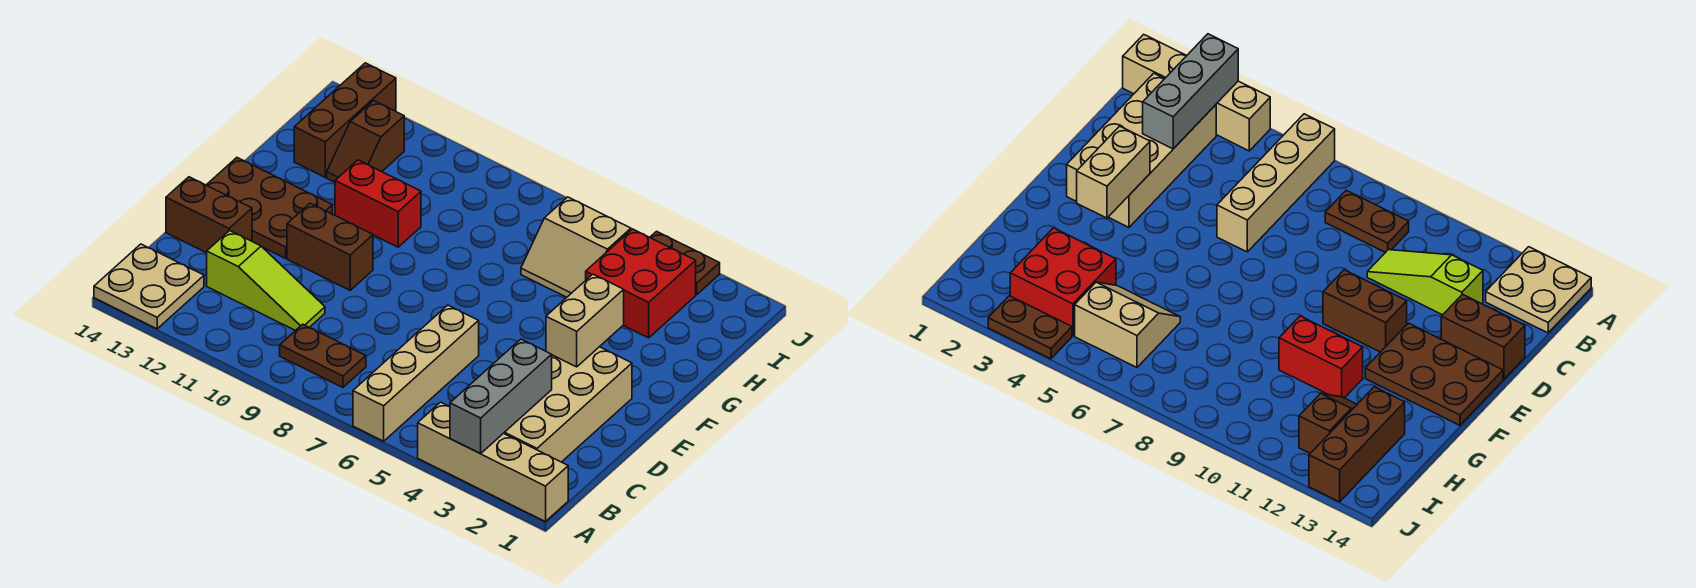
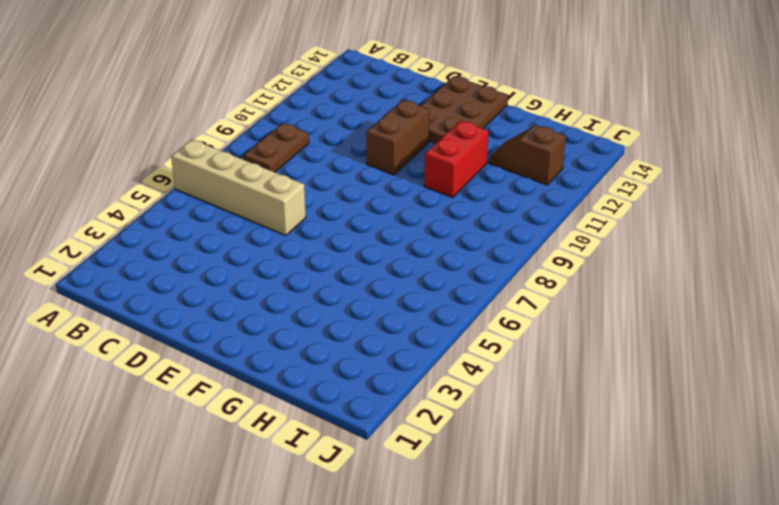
none -> tan 1x4 brick [418,402,568,522]
none -> tan 2x2 plate [94,244,204,329]
none -> tan 2x4 brick [504,347,632,462]

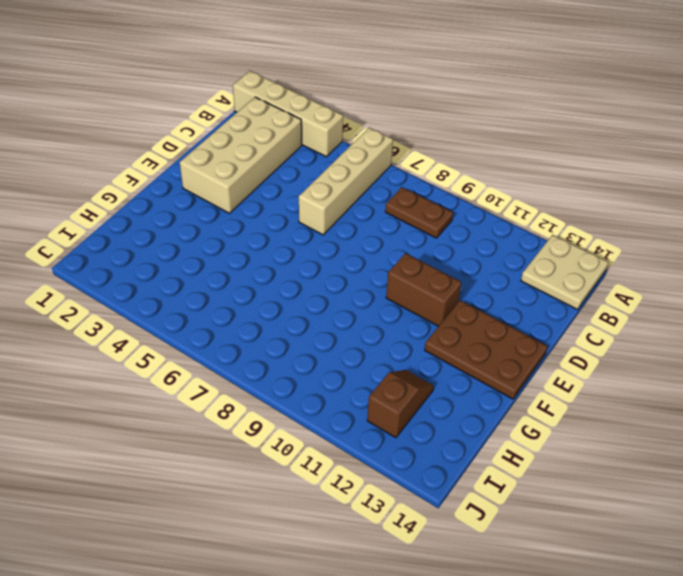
none -> lime 1x3 slope [207,230,325,331]
none -> brown 1x2 brick [166,177,252,253]
none -> red 1x2 brick [335,160,421,247]

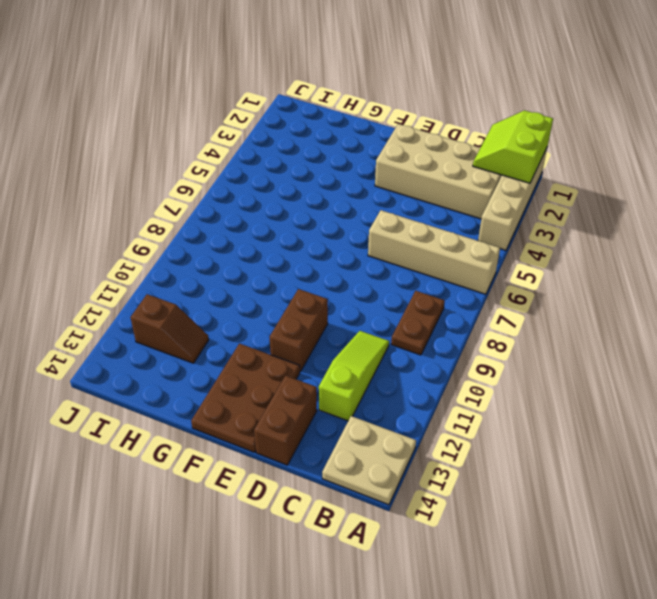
lime 2x2 slope [473,110,553,183] -> none
none -> red 1x2 brick [335,160,421,247]
none -> red 2x2 brick [586,229,696,338]
none -> tan 2x2 slope [521,197,631,297]

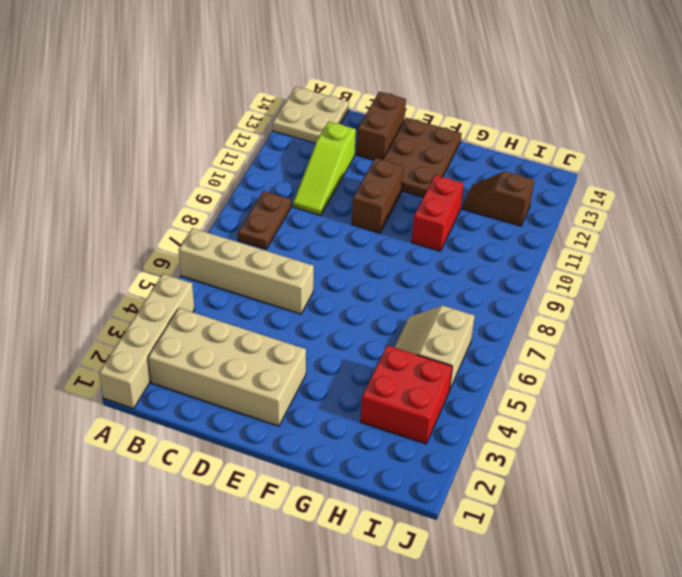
none -> brown 1x3 brick [294,63,396,177]
none -> brown 1x2 plate [650,231,720,295]
none -> grey 1x3 brick [450,339,552,454]

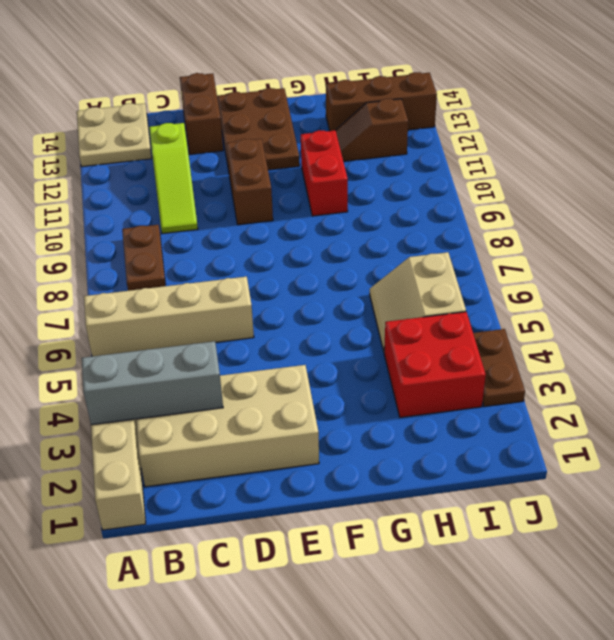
none -> tan 1x2 brick [546,274,624,367]

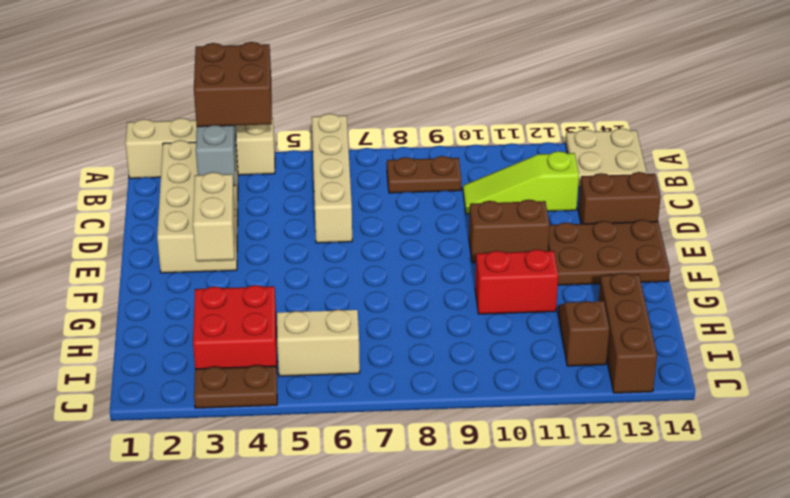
brown 2x2 brick [194,42,272,127] -> none

